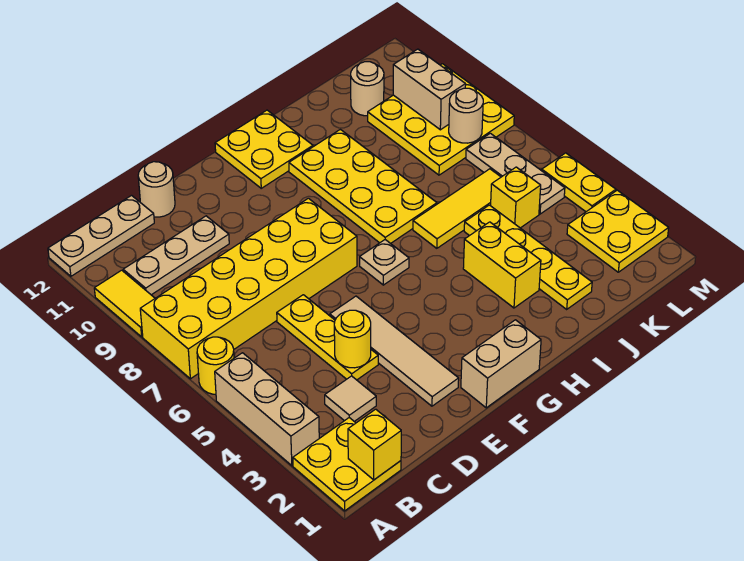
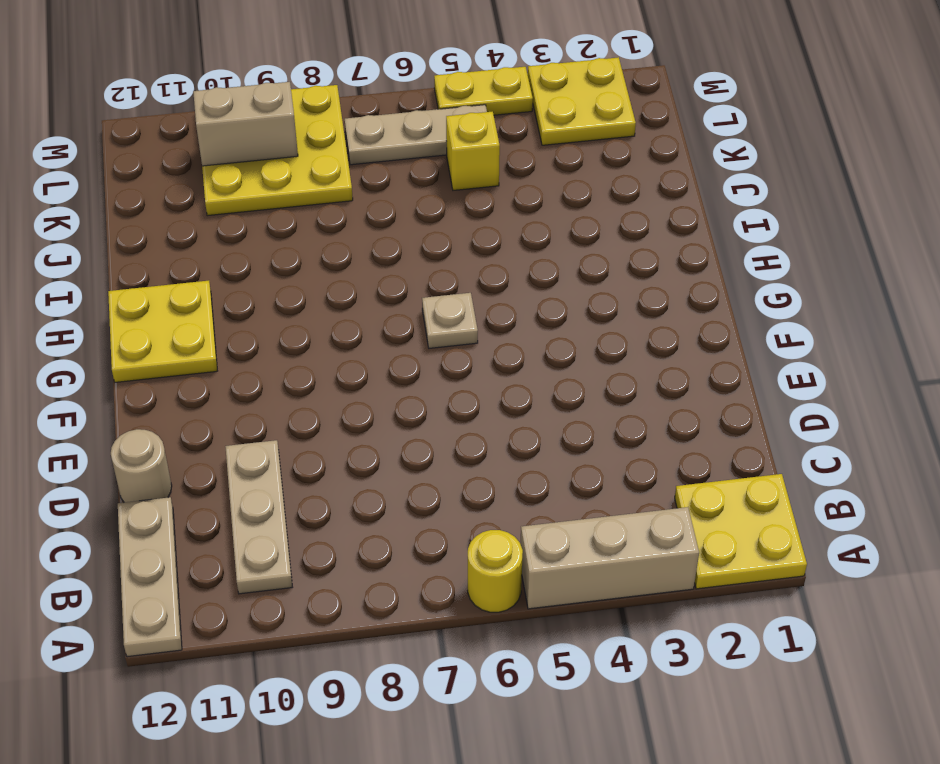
none -> yellow 2x6 brick [140,198,357,379]
none -> yellow 1x2 tile [94,270,155,337]
none -> tan 1x1 tile [325,376,376,421]

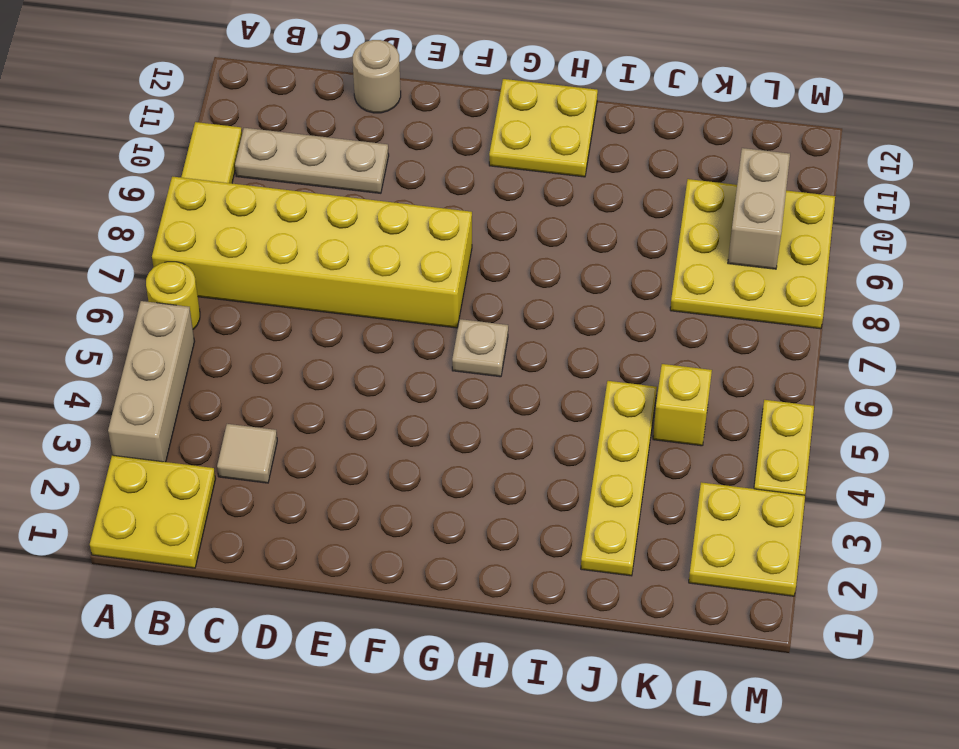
none -> tan 1x3 plate [48,196,154,276]
none -> yellow 1x3 plate [277,295,378,380]
none -> tan 1x4 tile [330,296,459,406]

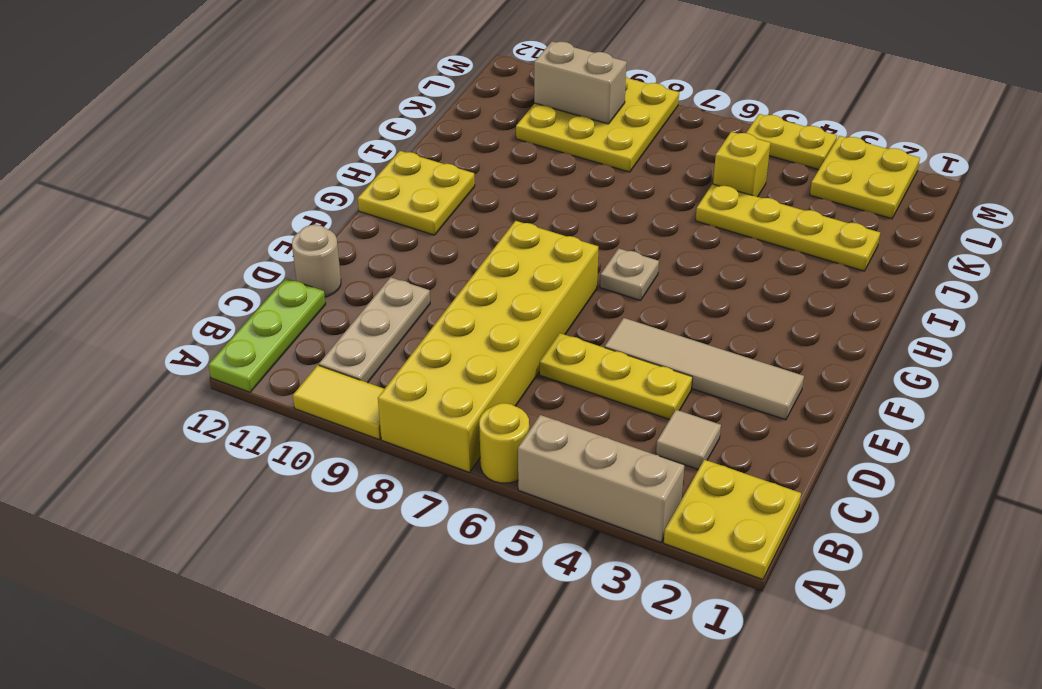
lime 1x3 plate [209,278,326,392] -> tan 1x3 plate [48,196,154,276]
none -> tan 1x2 brick [461,320,541,408]
none -> yellow 2x4 plate [289,129,437,243]
none -> yellow 1x2 brick [463,222,541,308]

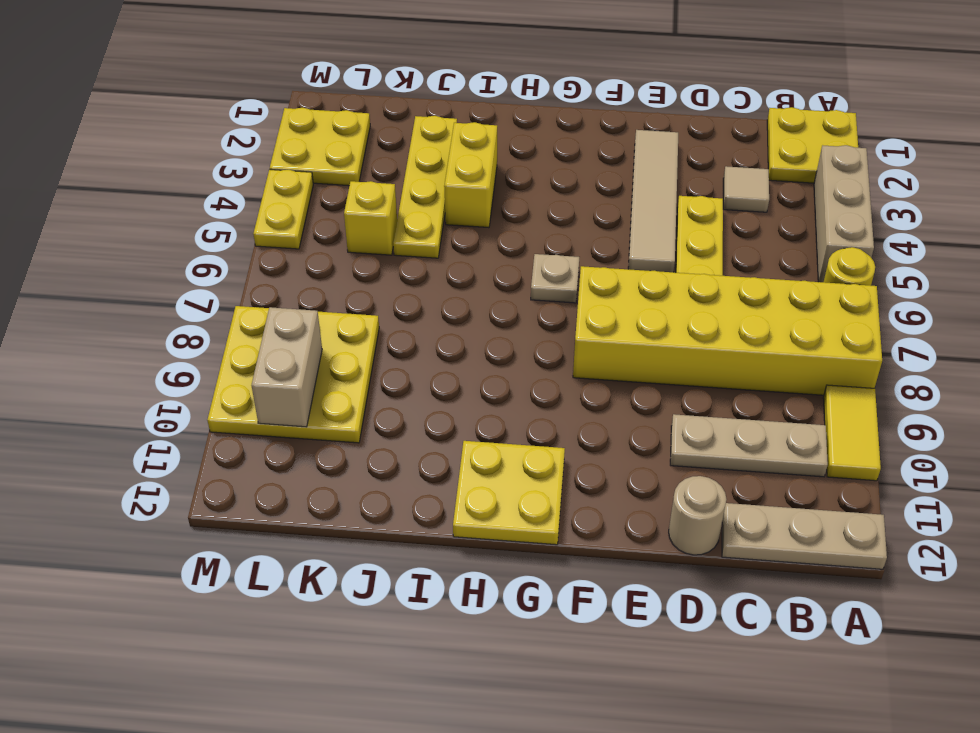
none -> tan 1x2 brick [461,320,541,408]
none -> yellow 2x4 plate [289,129,437,243]
none -> yellow 1x3 tile [413,169,501,248]

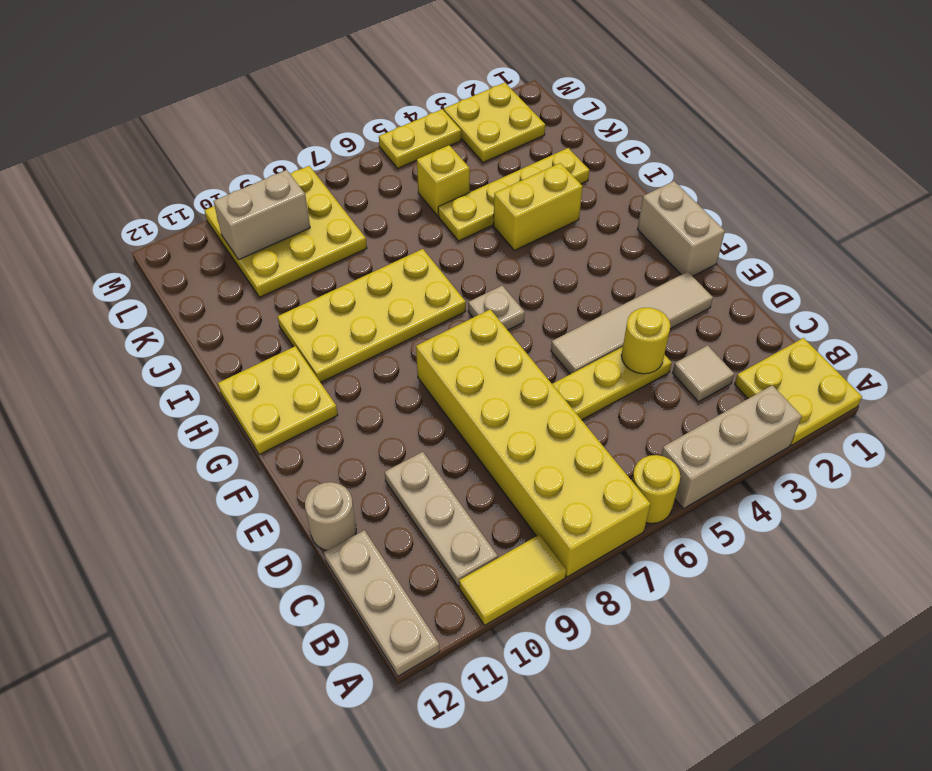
none -> yellow 1x3 tile [413,169,501,248]
none -> tan 1x1 round brick [351,62,384,116]
none -> tan 1x3 plate [466,133,565,214]

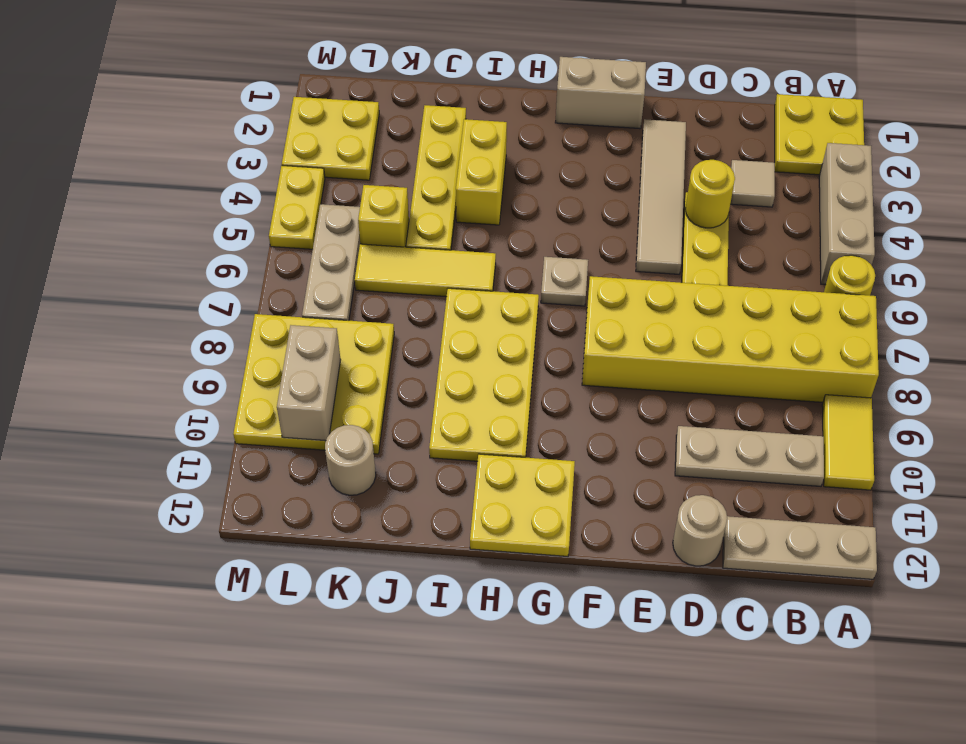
none -> yellow 1x1 brick [348,409,401,480]
none -> tan 1x1 round brick [449,88,483,143]

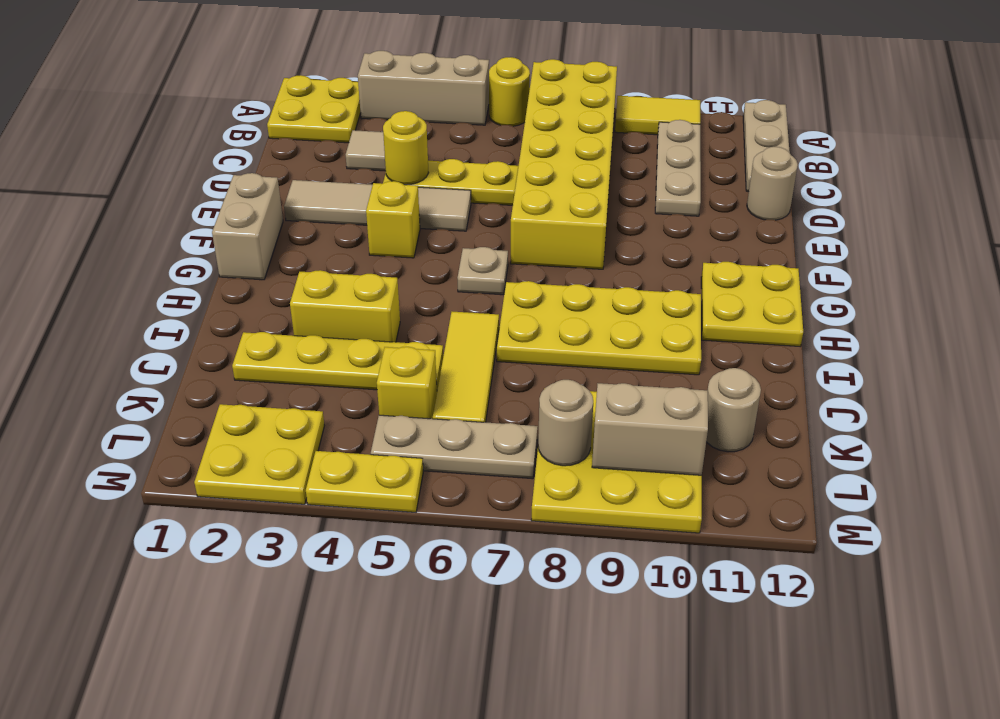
yellow 1x1 brick [366,181,420,258] -> yellow 1x1 brick moved to [348,409,401,480]

